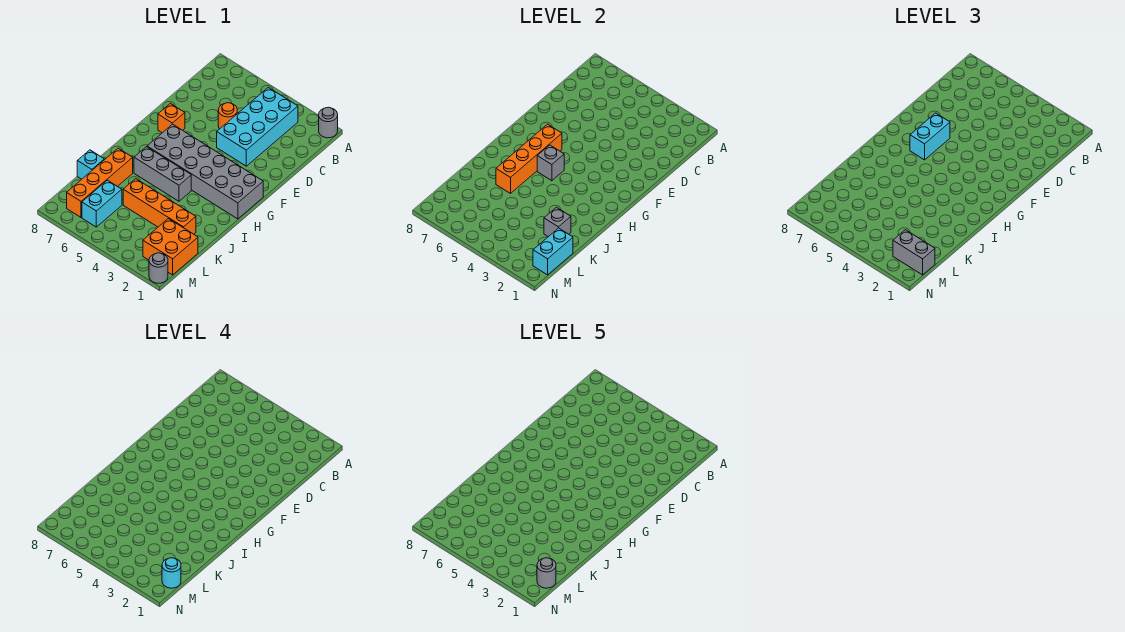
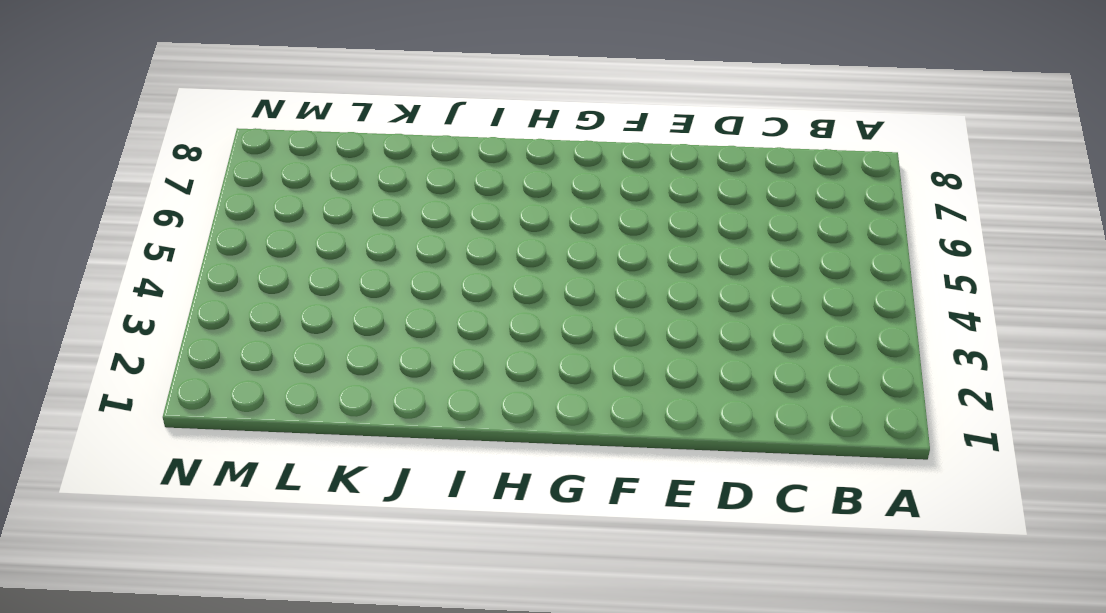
none -> grey 1x1 round brick [319,107,338,138]
none -> cyan 2x4 brick [217,87,298,166]
none -> orange 1x1 round brick [218,103,237,129]

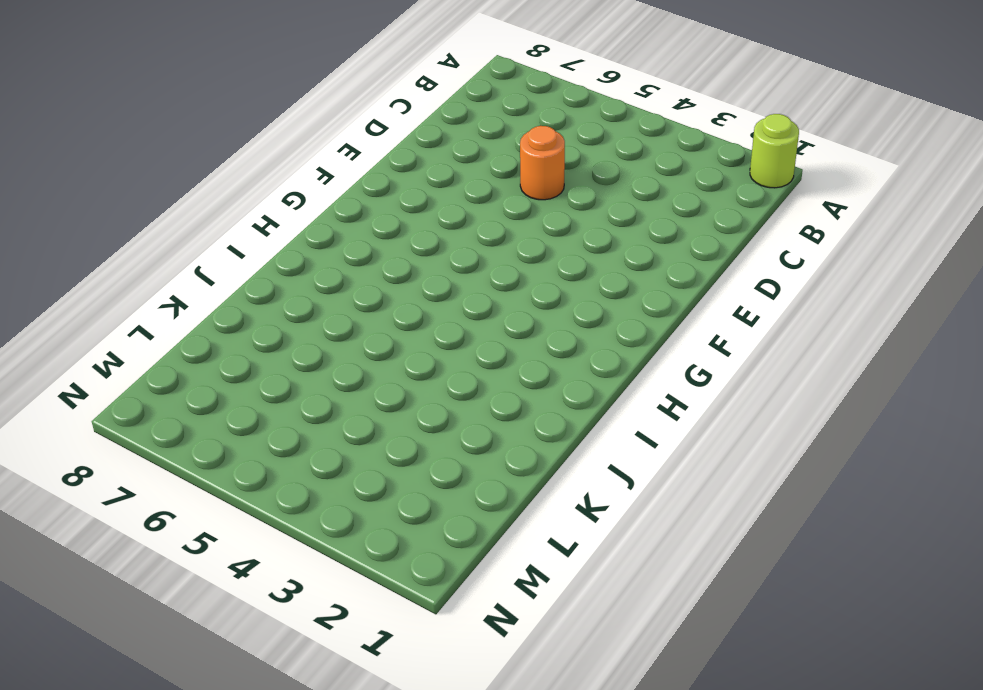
lime 1x1 round brick [750,114,799,188] -> grey 1x1 round brick [319,107,338,138]
none -> cyan 2x4 brick [217,87,298,166]
none -> orange 1x1 brick [158,103,185,133]
none -> grey 2x6 brick [147,124,263,219]

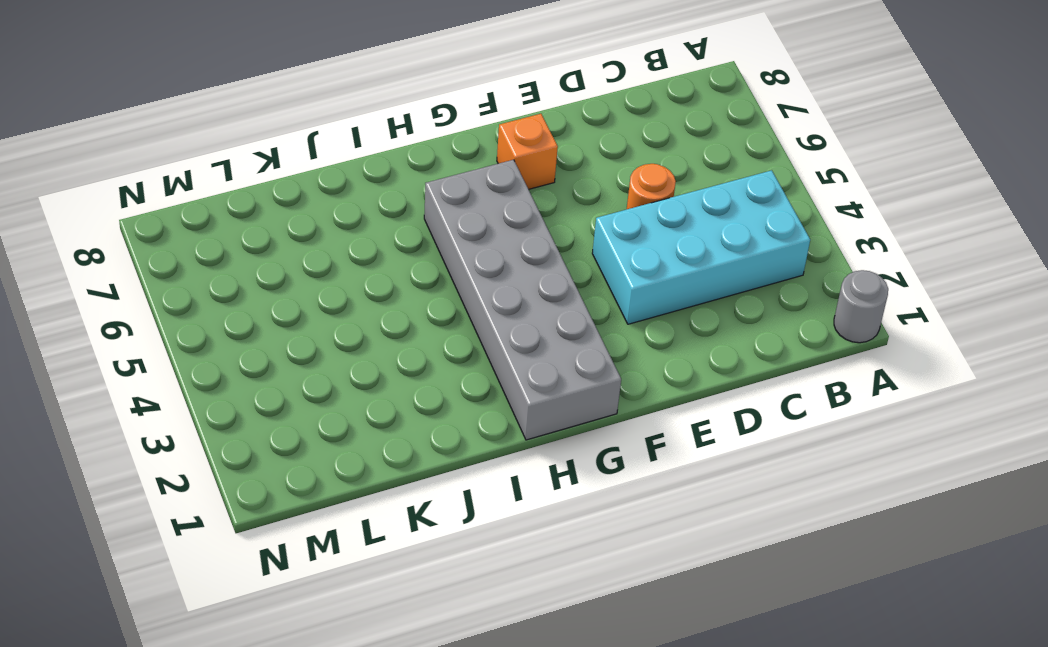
none -> grey 1x3 brick [134,147,191,201]
none -> orange 1x4 brick [67,148,133,217]
none -> orange 1x4 brick [123,179,196,234]

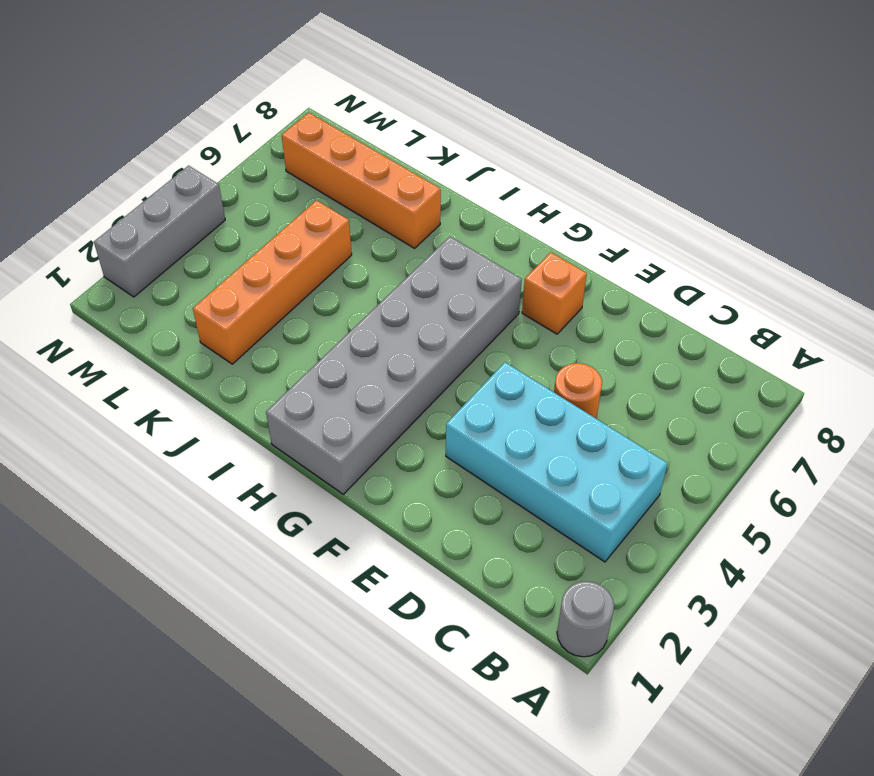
grey 1x3 brick [94,166,225,297] -> grey 1x3 brick moved to [134,147,191,201]
none -> cyan 1x1 brick [77,150,104,179]
none -> orange 2x2 brick [143,219,198,275]
none -> cyan 1x2 brick [82,180,122,227]

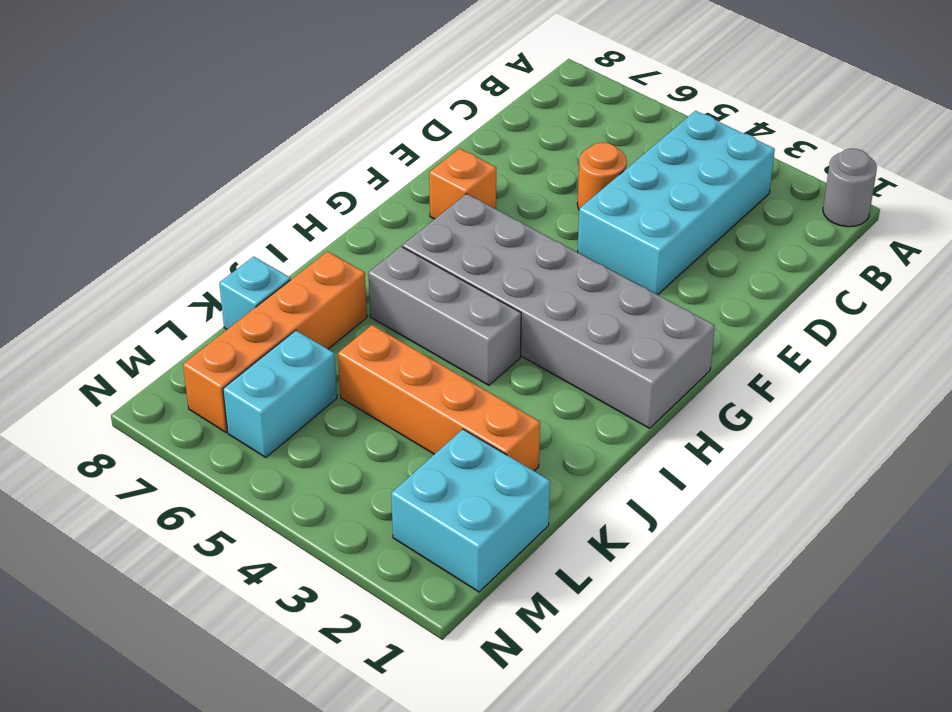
cyan 2x2 brick [391,429,550,592] -> orange 2x2 brick [143,219,198,275]
none -> grey 1x1 round brick [149,253,168,283]
none -> orange 1x4 brick [496,124,562,193]
none -> grey 1x1 brick [537,145,564,181]

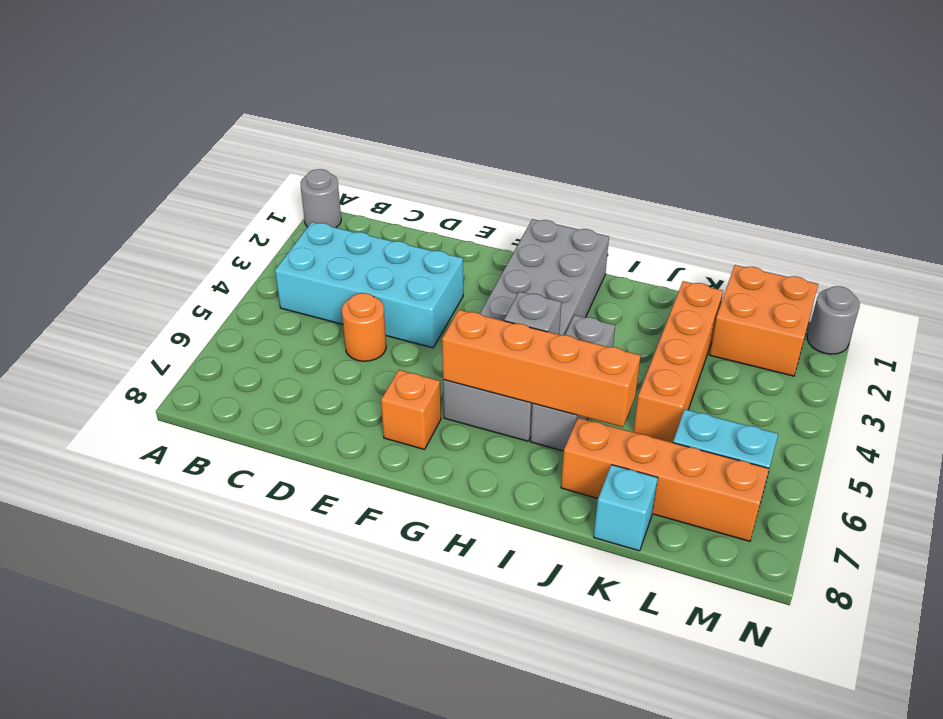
none -> grey 1x1 brick [544,207,571,237]
none -> cyan 1x2 brick [533,228,573,275]
none -> cyan 1x2 brick [910,113,950,160]

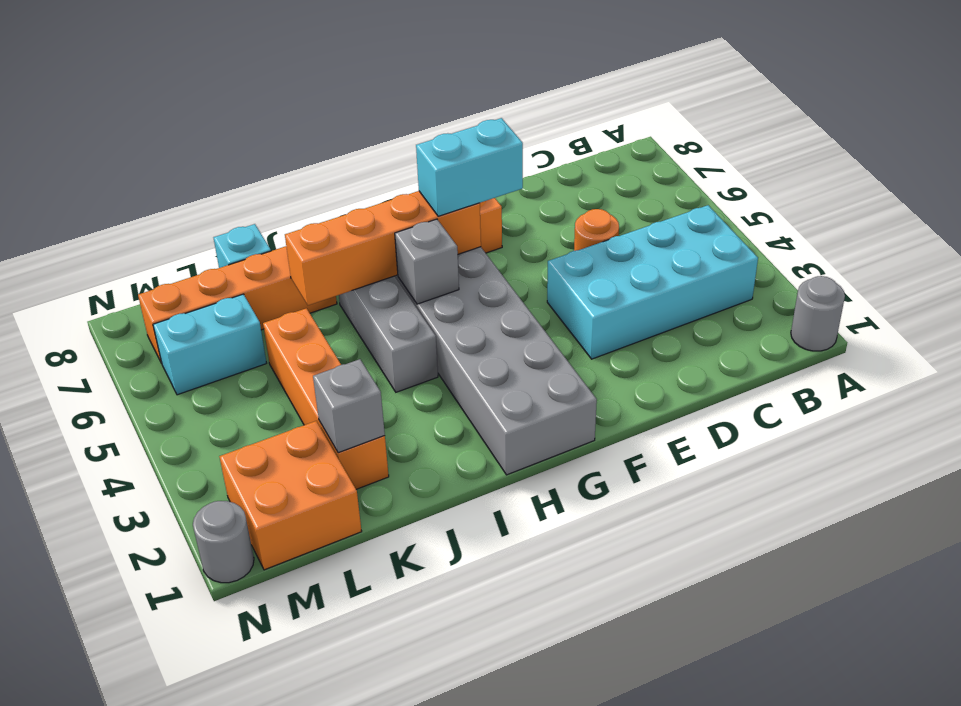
none -> cyan 1x2 brick [533,228,573,275]
none -> grey 1x2 brick [893,230,935,275]
none -> cyan 1x1 round brick [162,558,181,588]

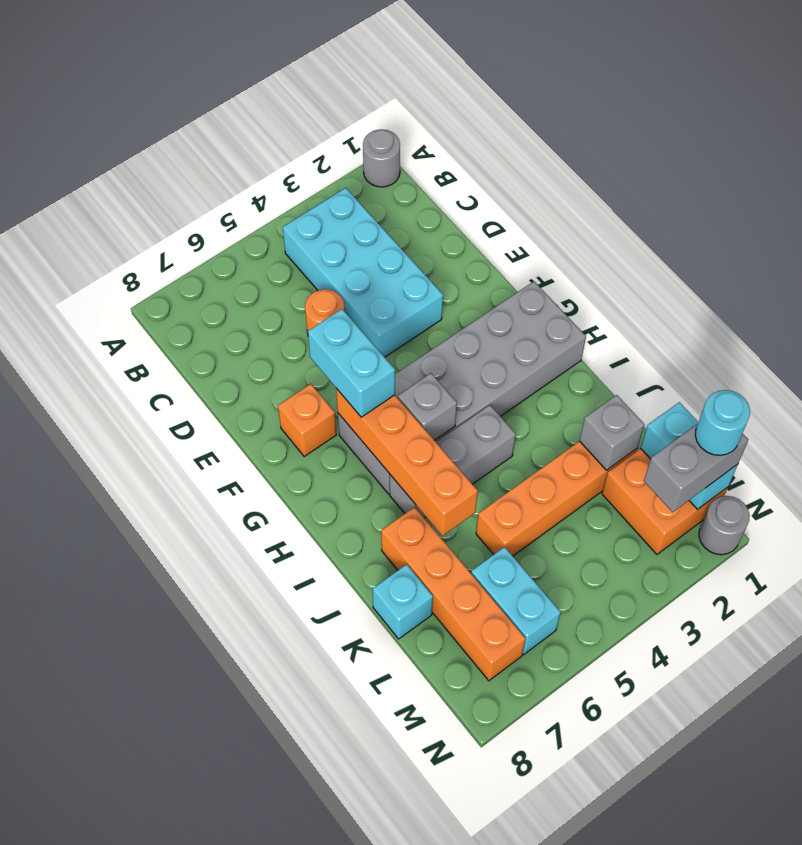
none -> grey 1x1 round brick [537,558,556,588]

